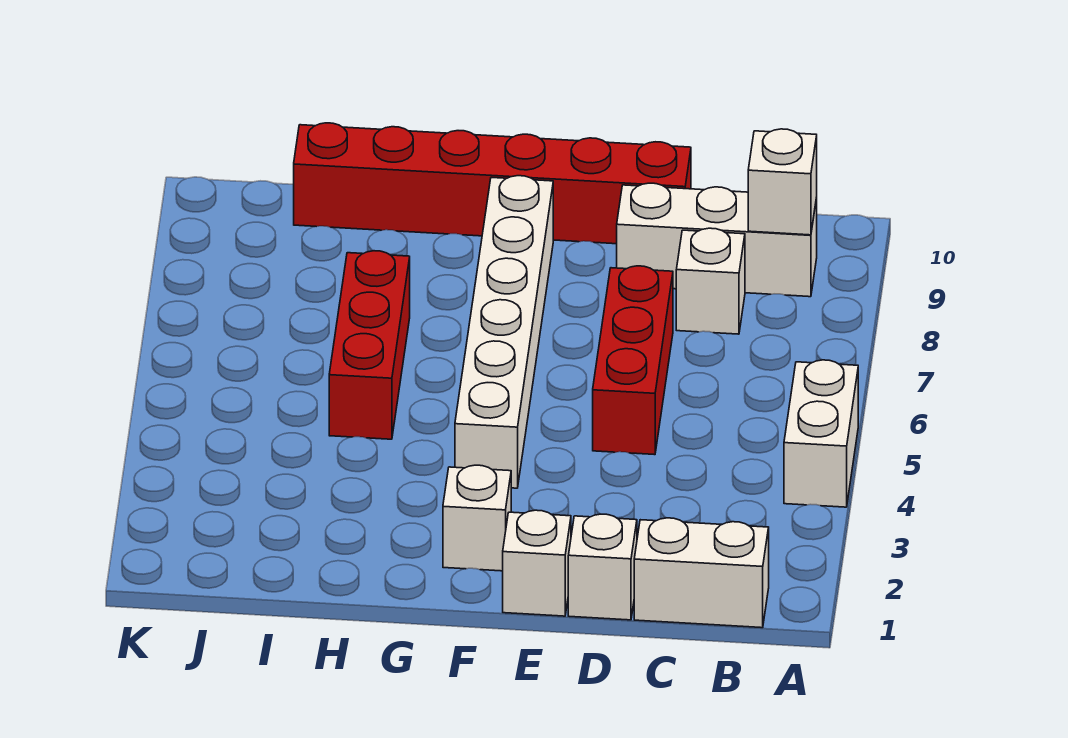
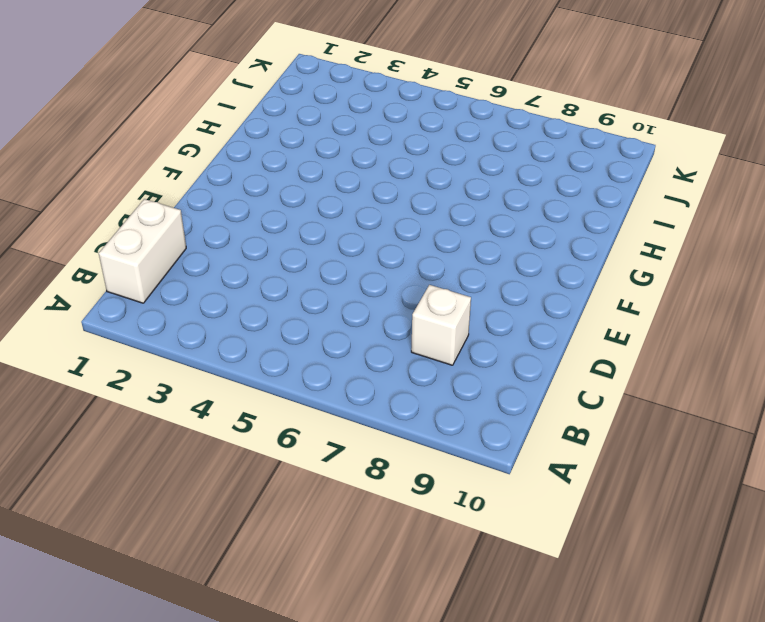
none -> white 1x2 brick [784,360,858,507]
none -> white 1x3 brick [617,183,817,297]
none -> white 1x1 brick [568,514,637,620]

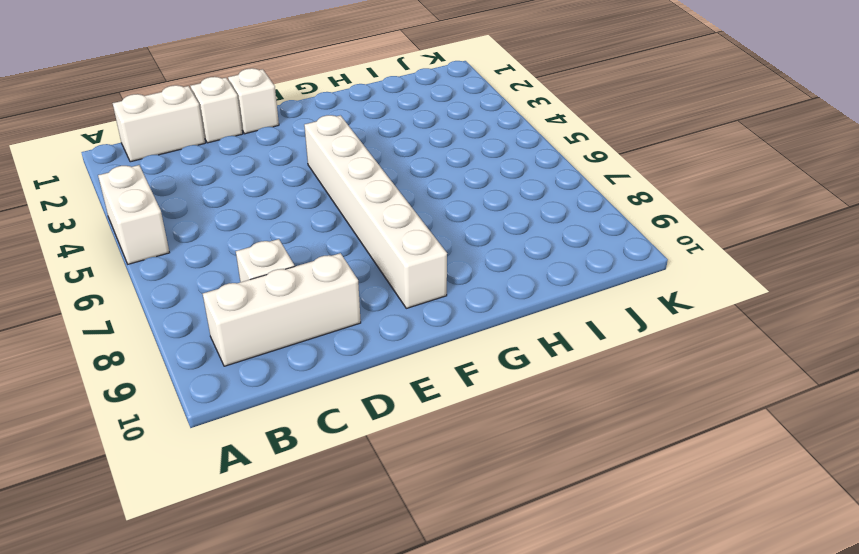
none -> red 1x3 brick [593,266,673,455]
none -> red 1x6 brick [294,123,691,244]
none -> white 1x1 brick [443,465,511,571]

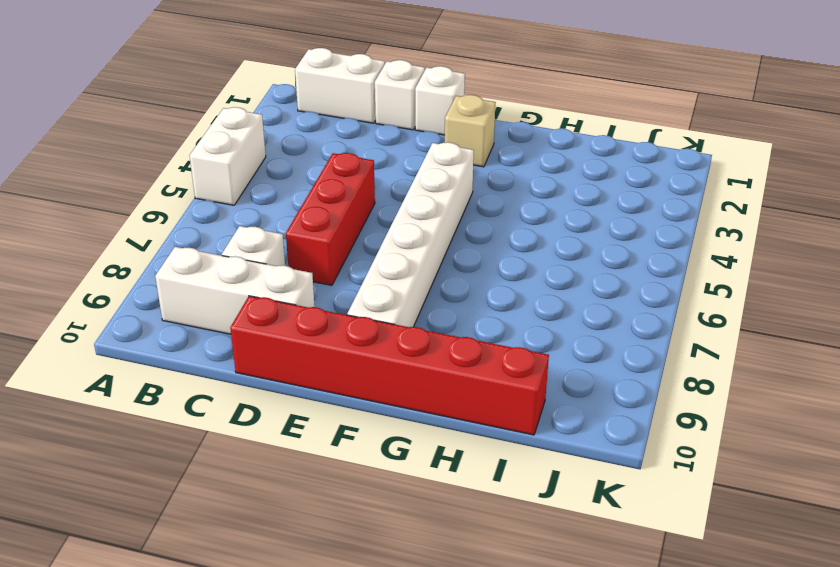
tan 1x1 brick [445,95,496,167] -> white 1x1 brick [443,465,511,571]
none -> red 1x3 brick [329,251,410,439]
none -> white 1x1 brick [748,129,817,235]

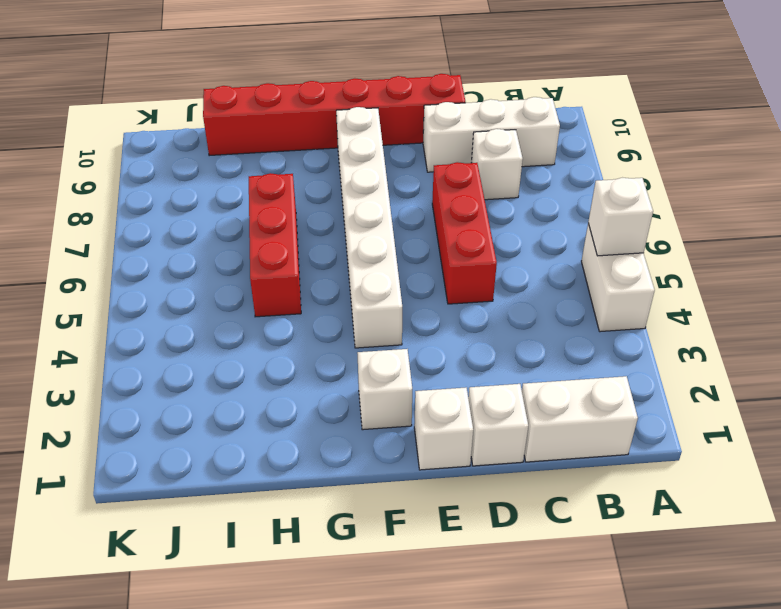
white 1x1 brick [588,178,653,256] -> white 1x1 brick moved to [748,129,817,235]

